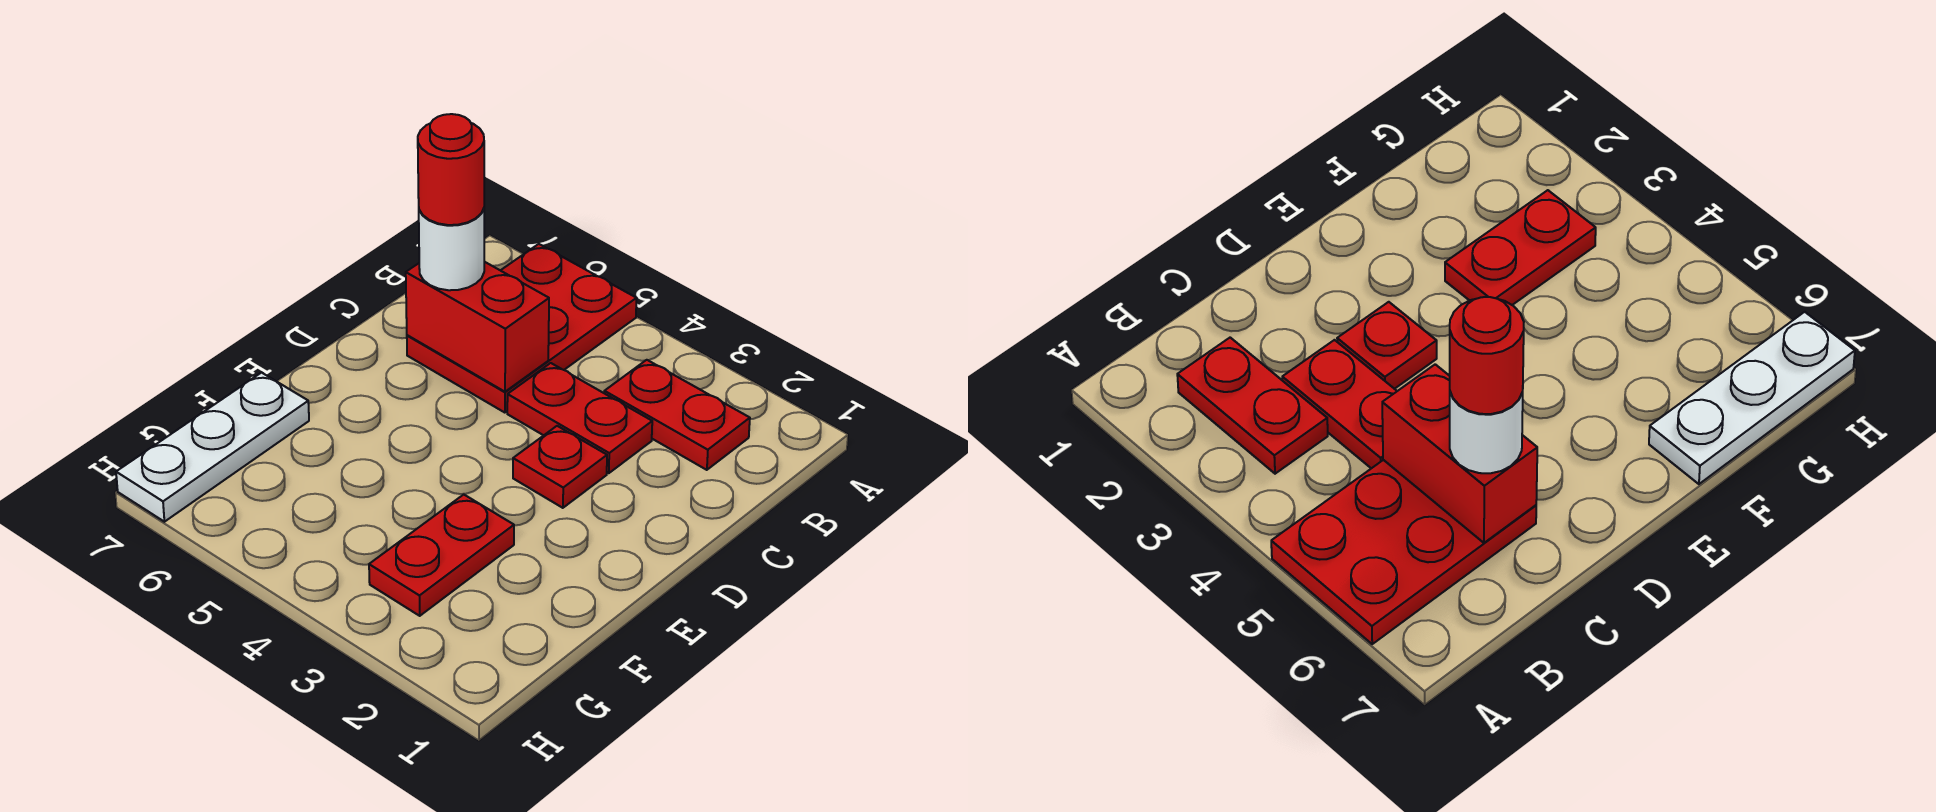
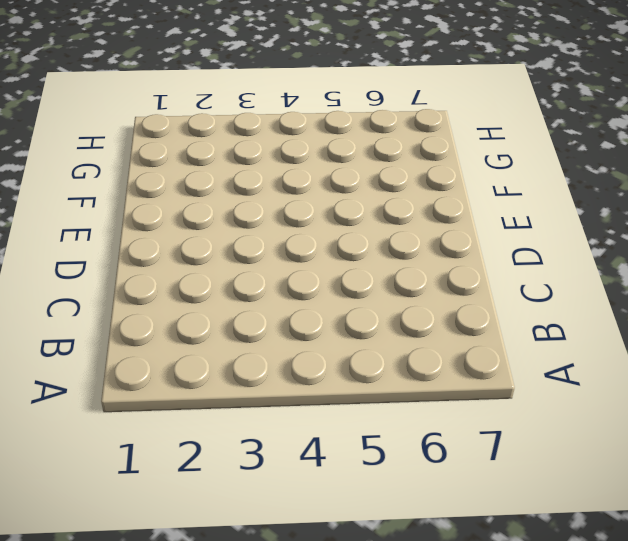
none -> red 2x3 plate [407,244,637,413]
none -> red 1x2 plate [604,360,750,470]

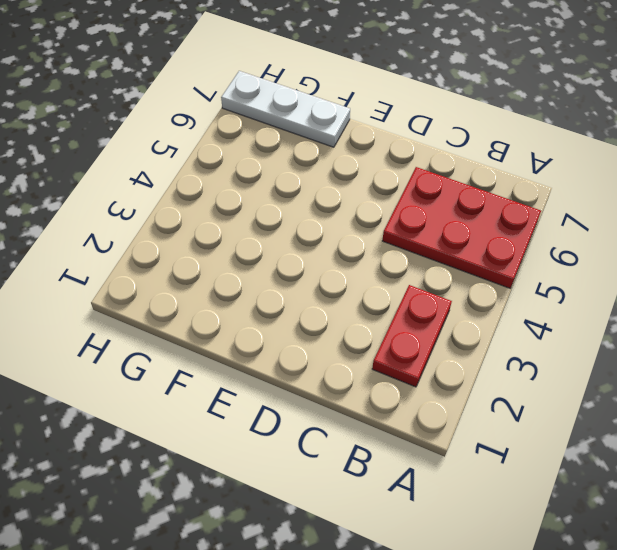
none -> red 1x2 plate [507,363,652,473]
none -> red 1x1 plate [513,426,607,508]

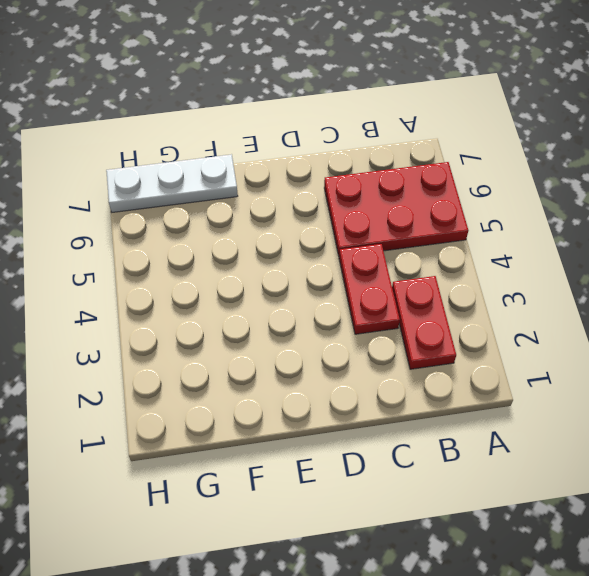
none -> red 1x1 plate [513,426,607,508]
none -> red 1x2 plate [369,495,514,616]

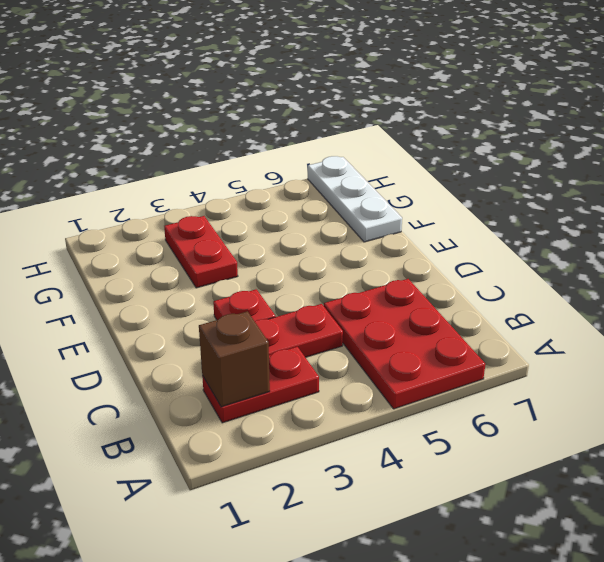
brown 1x1 brick [199,311,270,407] -> none
none -> red 1x2 brick [406,262,549,392]
none -> white 1x1 round brick [419,209,484,290]

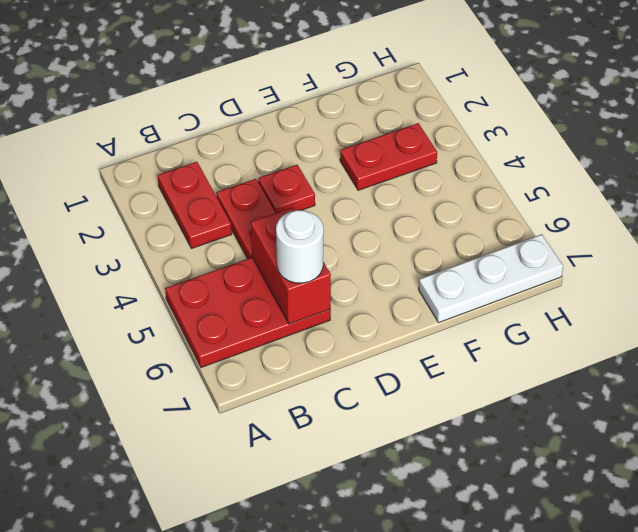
none -> red 1x1 round brick [418,114,484,225]

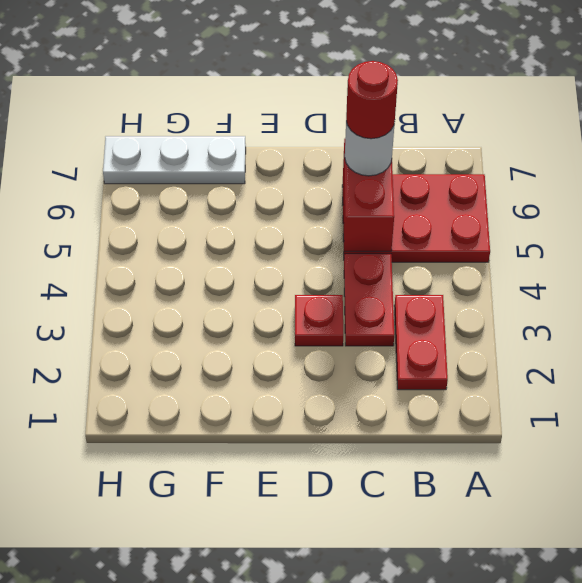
none -> red 1x2 plate [369,495,514,616]

